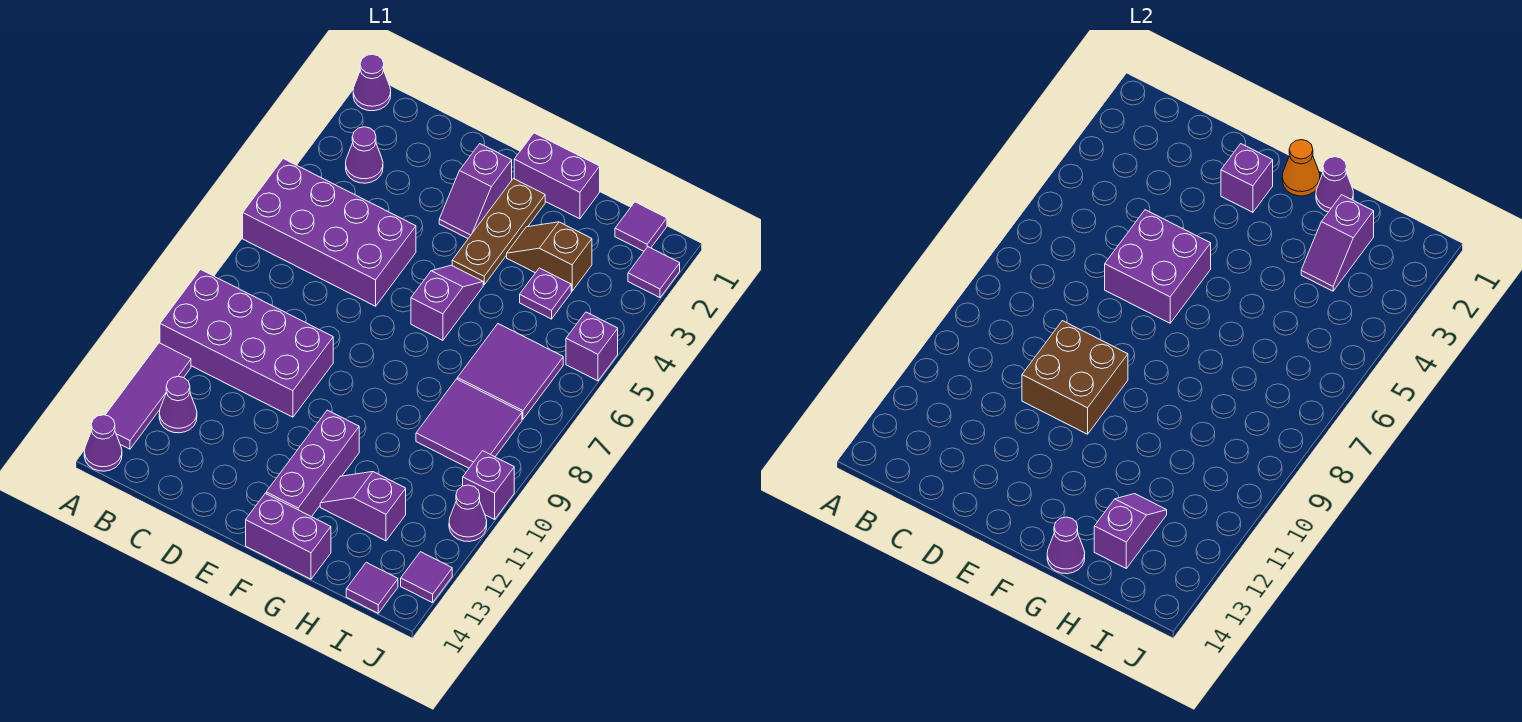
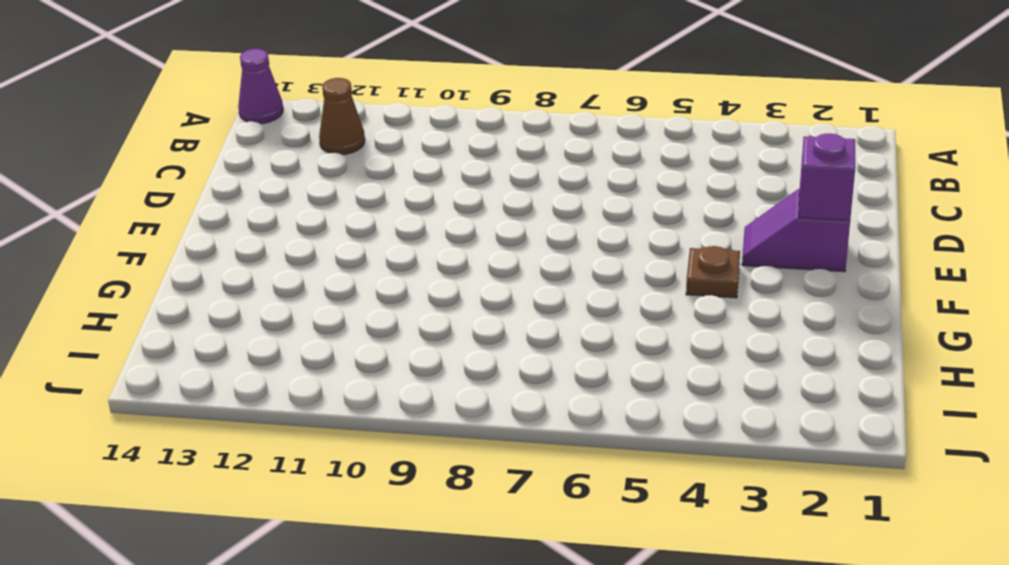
brown 1x1 cone [319,78,365,155] -> purple 1x1 cone [159,376,197,433]
brown 1x1 plate [686,246,740,298] -> brown 1x3 plate [452,179,545,285]
none -> purple 1x1 cone [353,54,391,111]
none -> purple 2x4 brick [243,159,416,306]
none -> purple 2x4 brick [160,270,333,417]
none -> purple 1x3 tile [106,343,191,449]

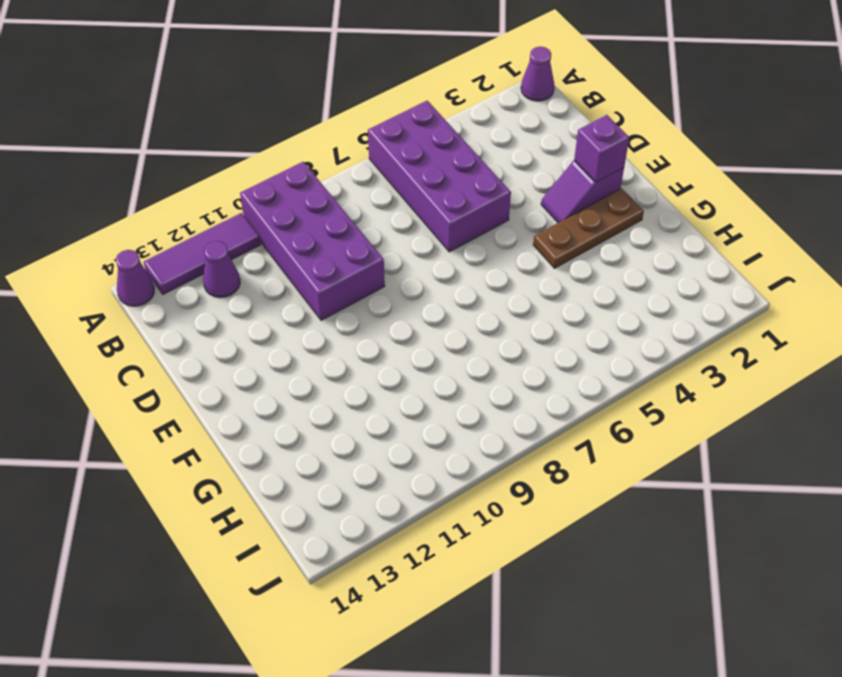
none -> purple 1x1 cone [346,127,383,183]
none -> purple 1x2 brick [514,133,600,219]
none -> purple 1x2 slope [411,265,483,340]
none -> purple 1x3 brick [266,410,359,517]

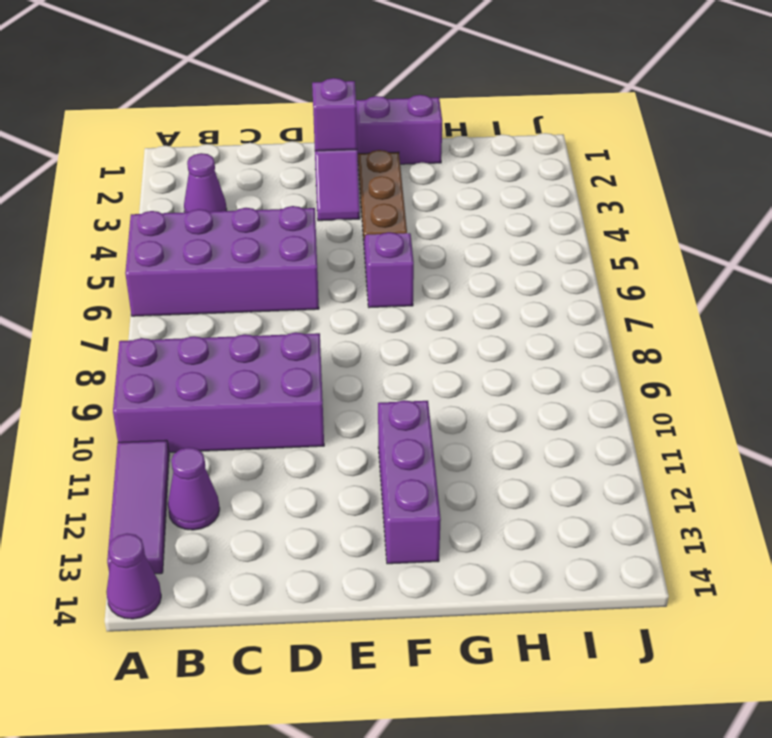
none -> purple 1x1 cone [353,54,391,111]
none -> purple 1x2 brick [246,493,331,579]
none -> brown 1x2 slope [507,222,592,291]
none -> purple 1x2 slope [320,472,406,541]

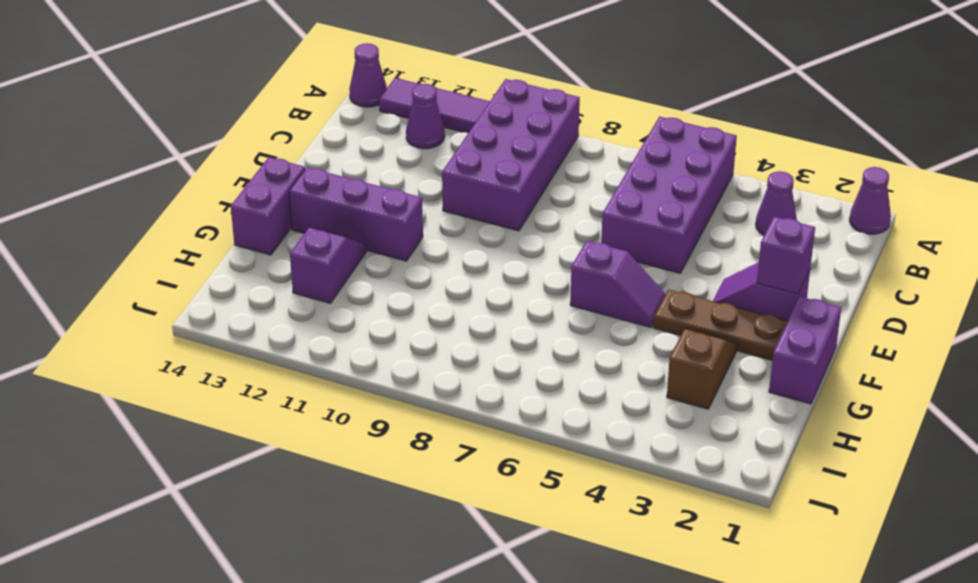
none -> purple 1x1 plate [520,268,571,319]
none -> purple 2x2 tile [457,324,563,419]
none -> purple 2x2 tile [416,379,522,468]
none -> purple 1x1 tile [615,202,667,251]

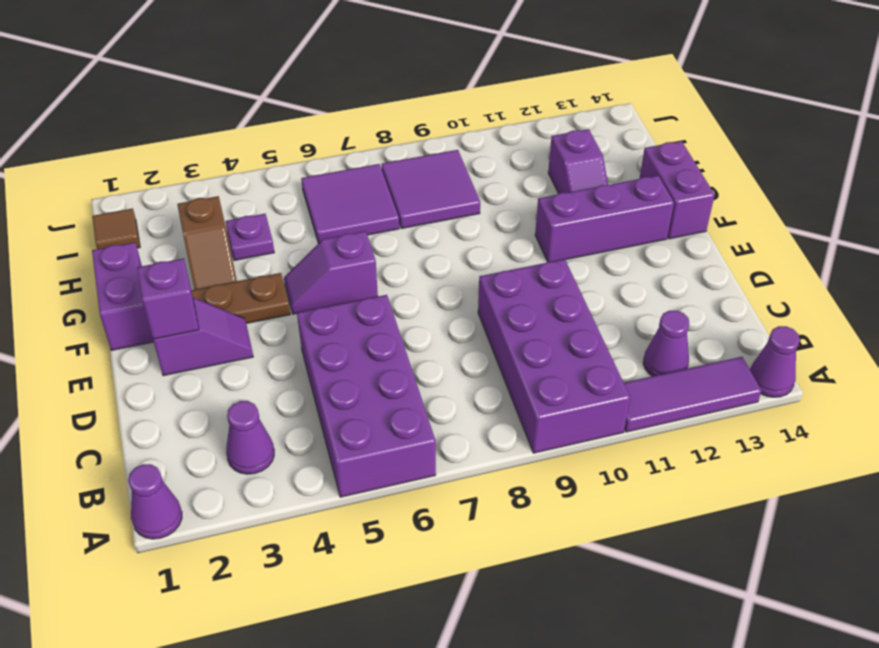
brown 1x1 tile [92,208,140,249] -> purple 1x1 tile [615,202,667,251]
none -> purple 1x1 tile [346,562,398,613]
none -> purple 1x1 tile [628,247,680,298]
none -> purple 1x1 brick [566,312,618,381]
none -> purple 1x1 brick [463,451,514,519]

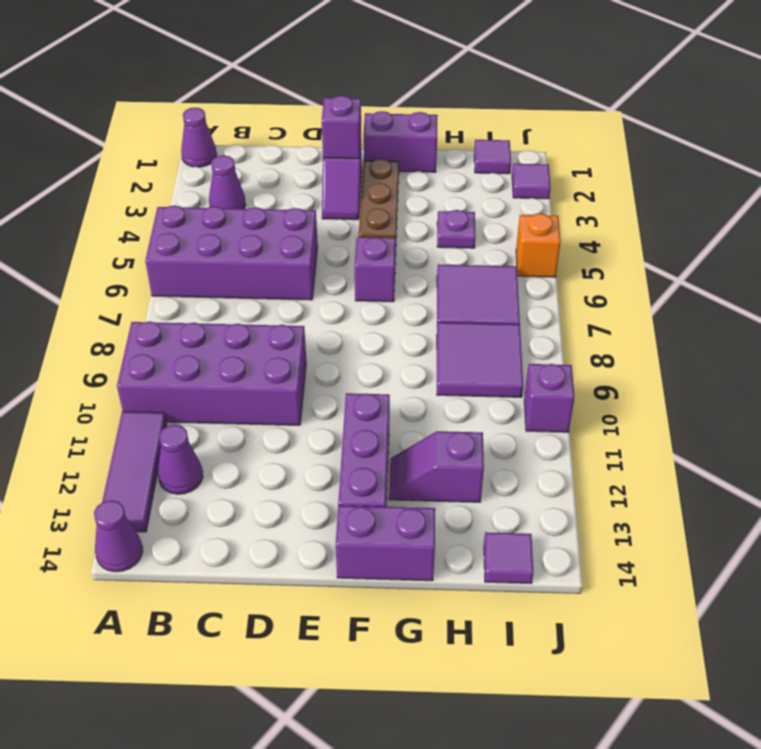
orange 1x1 brick [516,214,561,277] -> purple 1x1 brick [566,312,618,381]
none -> brown 1x2 slope [507,222,592,291]
none -> purple 1x1 cone [449,485,487,542]
none -> purple 1x1 tile [401,552,452,603]
none -> purple 2x2 brick [1105,210,1211,323]

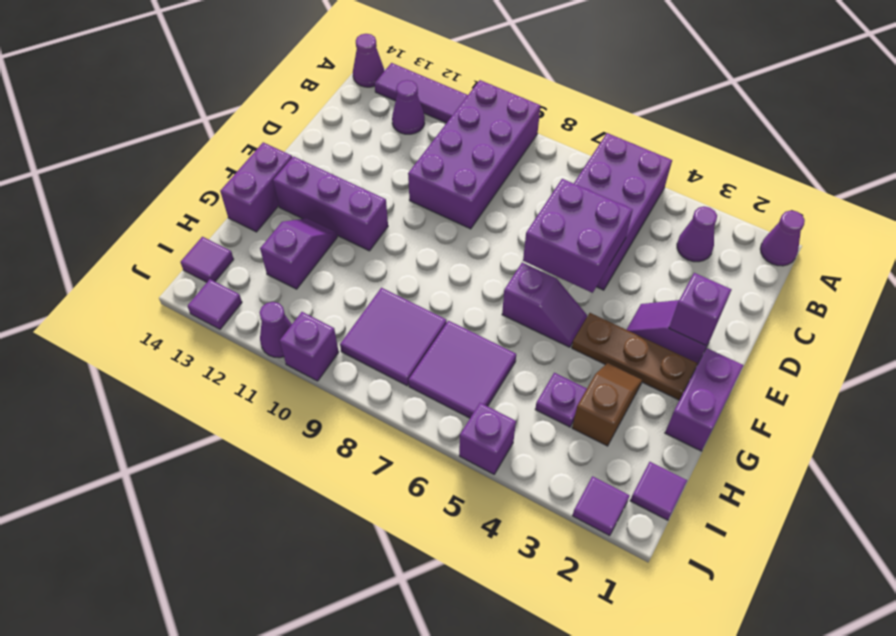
none -> brown 2x2 brick [1022,321,1128,434]
none -> orange 1x1 cone [1282,140,1320,196]
none -> purple 1x1 cone [1316,157,1353,212]
none -> purple 1x1 cone [1047,517,1085,574]

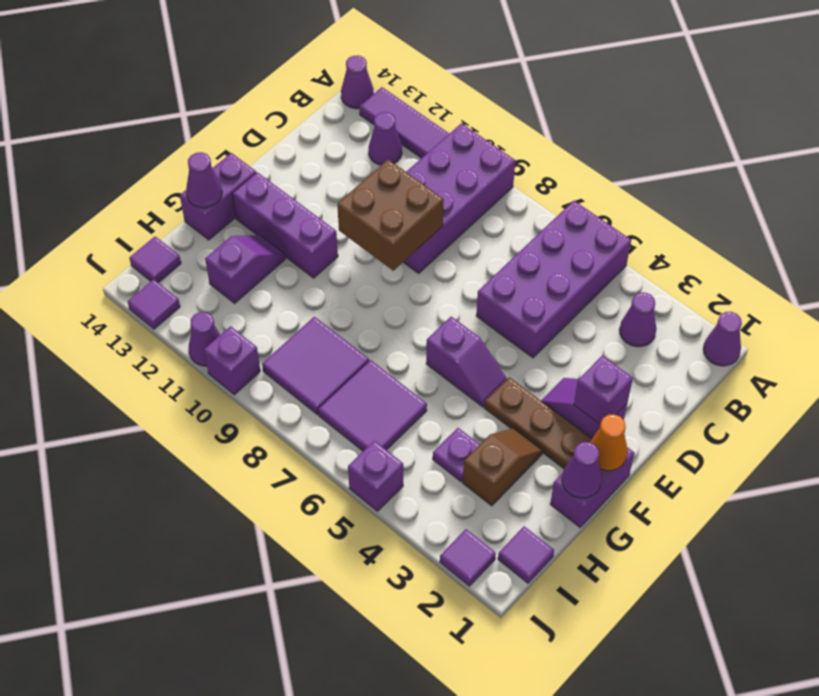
none -> purple 2x2 brick [1105,210,1211,323]
none -> purple 1x2 slope [1301,195,1374,291]
none -> purple 1x2 slope [1094,494,1167,568]

